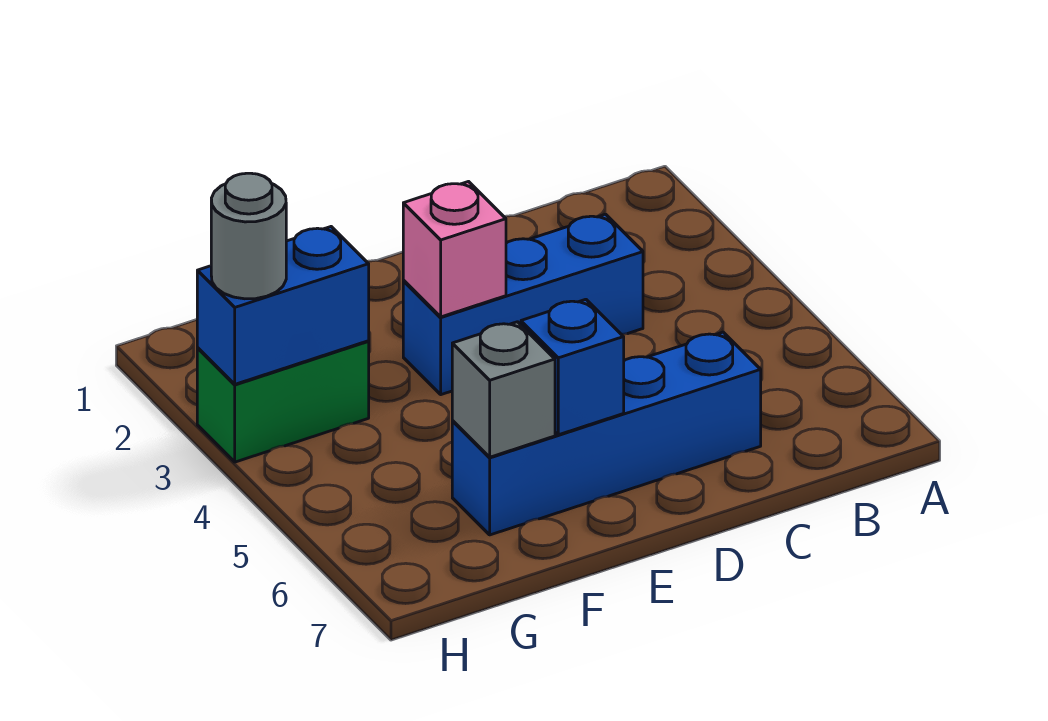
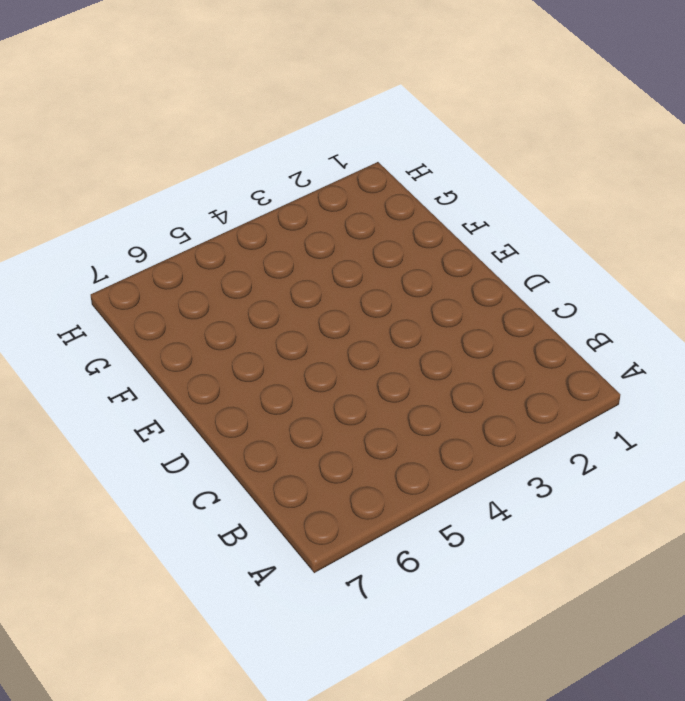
none -> blue 1x3 brick [403,214,643,395]
none -> blue 1x4 brick [452,332,761,535]

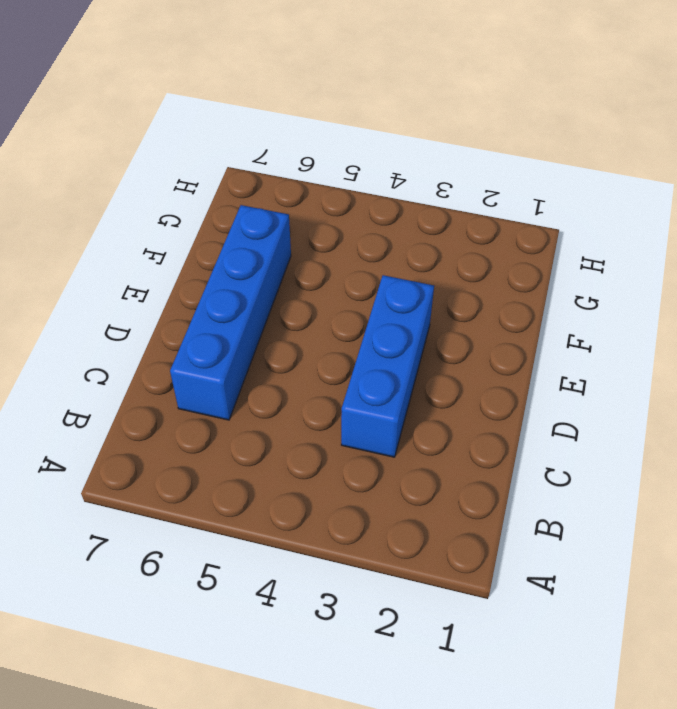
none -> green 1x2 brick [197,341,369,462]
none -> pink 1x1 brick [403,182,506,317]

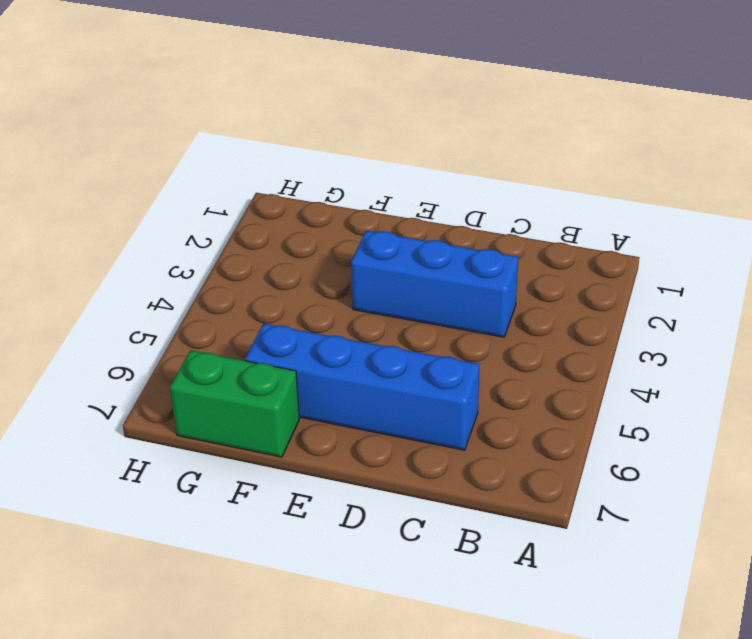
green 1x2 brick [170,350,300,457] -> green 1x2 brick moved to [197,341,369,462]
none -> pink 1x1 brick [403,182,506,317]
none -> blue 1x1 brick [521,299,624,435]

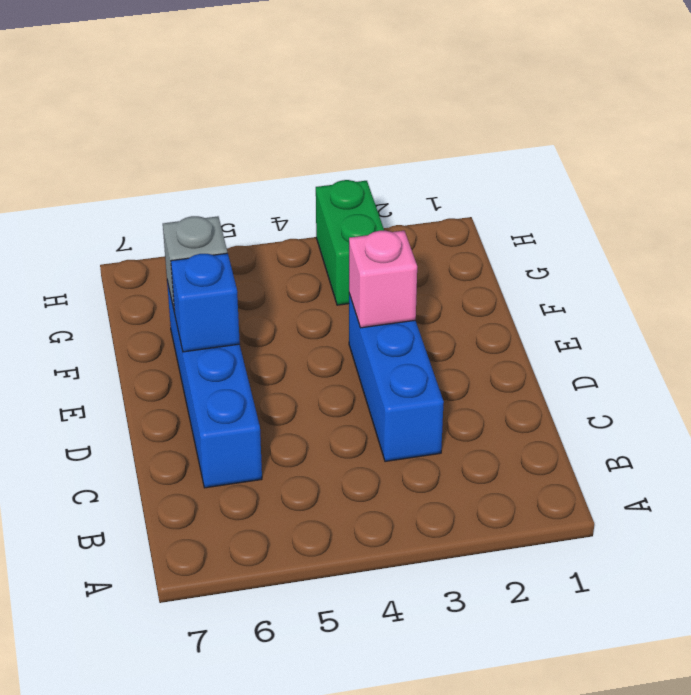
none -> blue 1x2 brick [197,227,369,384]
none -> grey 1x1 round brick [211,173,286,299]

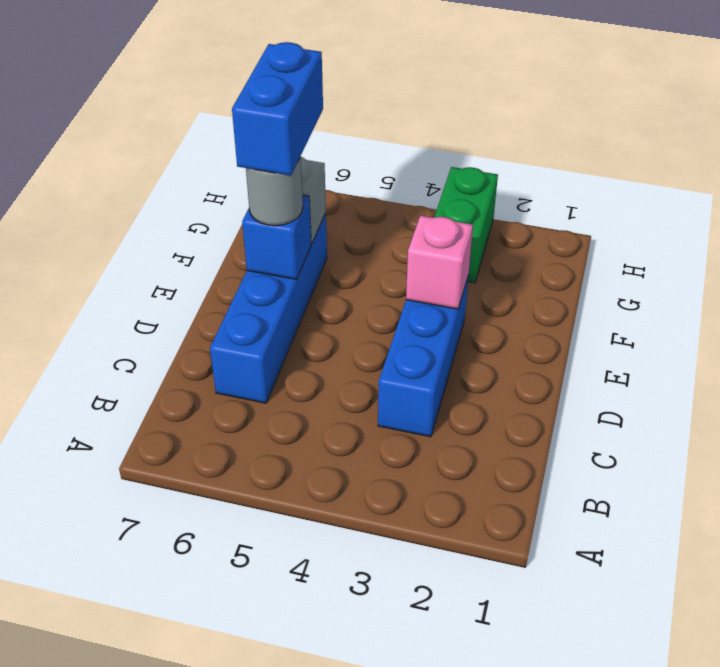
grey 1x1 round brick [246,156,303,226] -> grey 1x1 round brick moved to [211,173,286,299]
blue 1x2 brick [232,42,323,176] -> blue 1x2 brick moved to [197,227,369,384]

